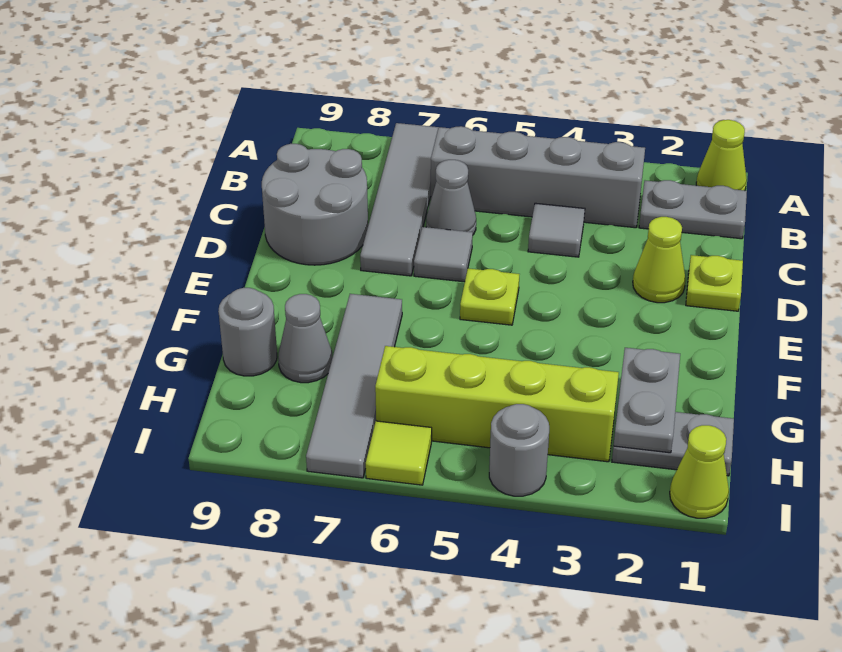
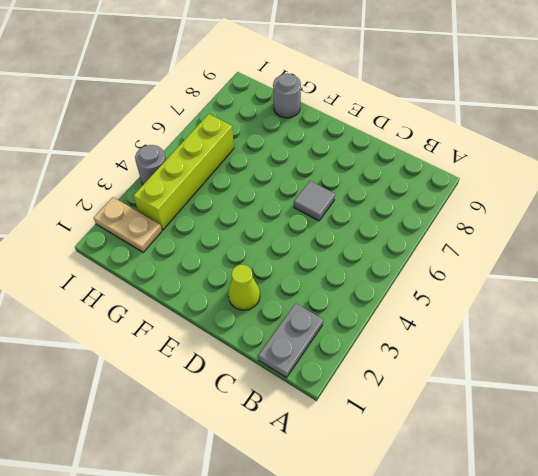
tan 1x2 plate [94,197,162,252] -> grey 1x2 plate [612,412,734,476]
none -> lime 1x1 cone [696,120,747,191]
none -> grey 1x4 tile [360,123,438,276]
none -> grey 1x4 brick [431,126,645,228]

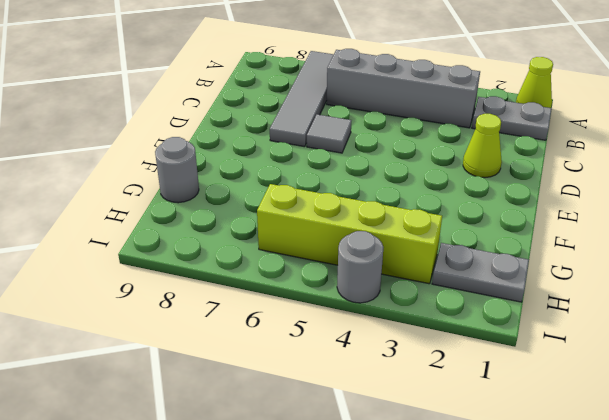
none -> grey 1x1 tile [528,203,585,257]
none -> grey 1x1 cone [426,160,476,235]
none -> grey 2x2 round brick [262,144,368,265]

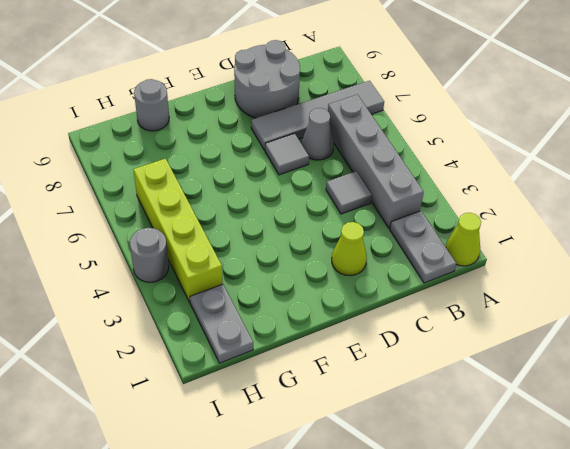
none -> lime 1x1 plate [686,255,743,311]
none -> lime 1x1 plate [460,268,519,325]
none -> grey 1x4 tile [306,294,402,478]

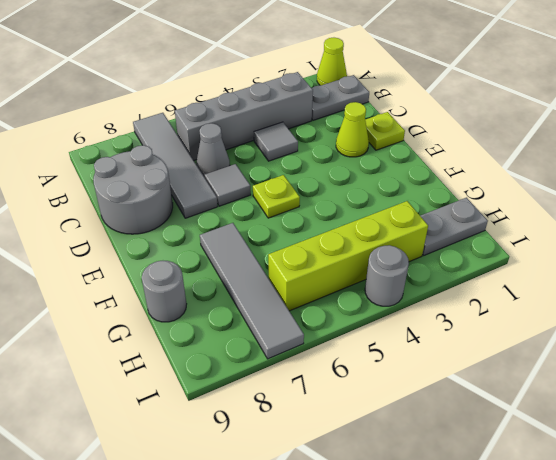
none -> grey 1x1 cone [278,294,333,383]
none -> lime 1x1 cone [670,425,729,518]
none -> lime 1x1 tile [366,421,432,485]

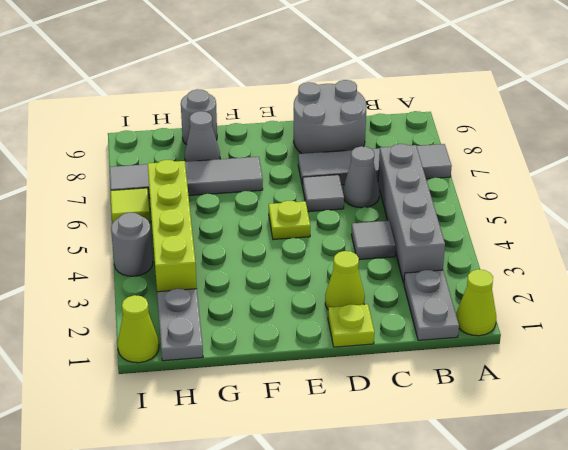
none -> grey 1x2 plate [614,348,680,453]

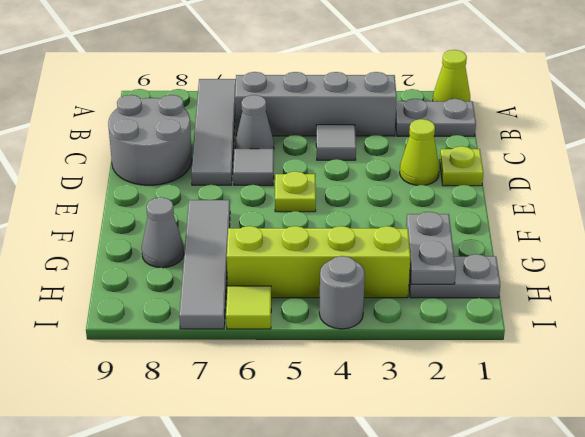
none -> grey 1x1 round brick [218,288,277,376]
none -> lime 1x1 cone [670,425,729,518]

